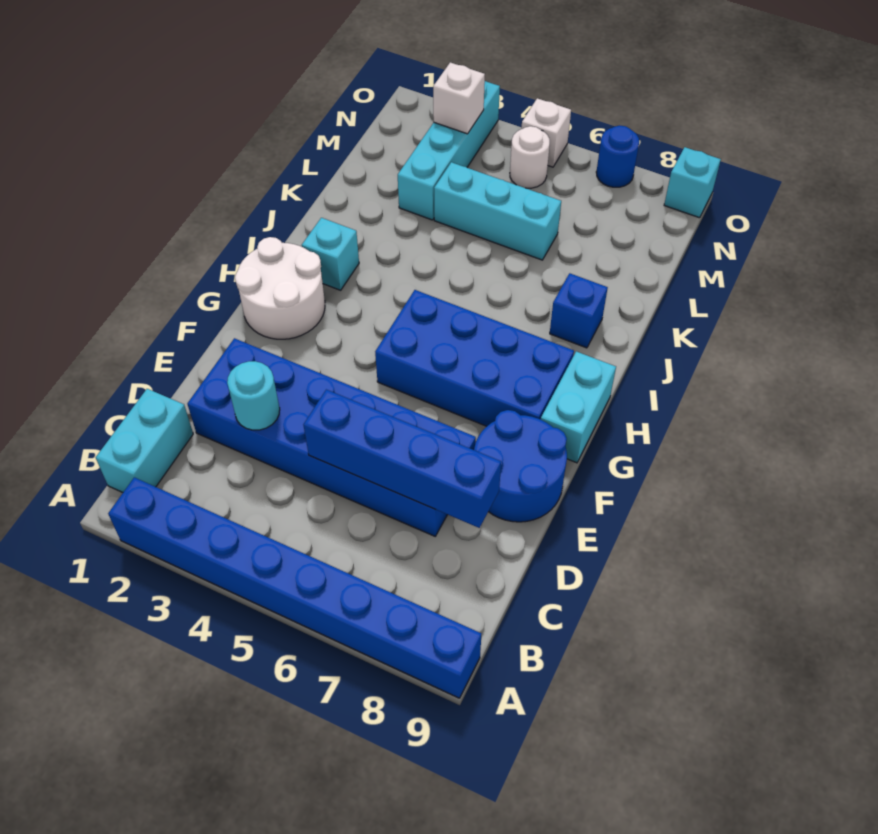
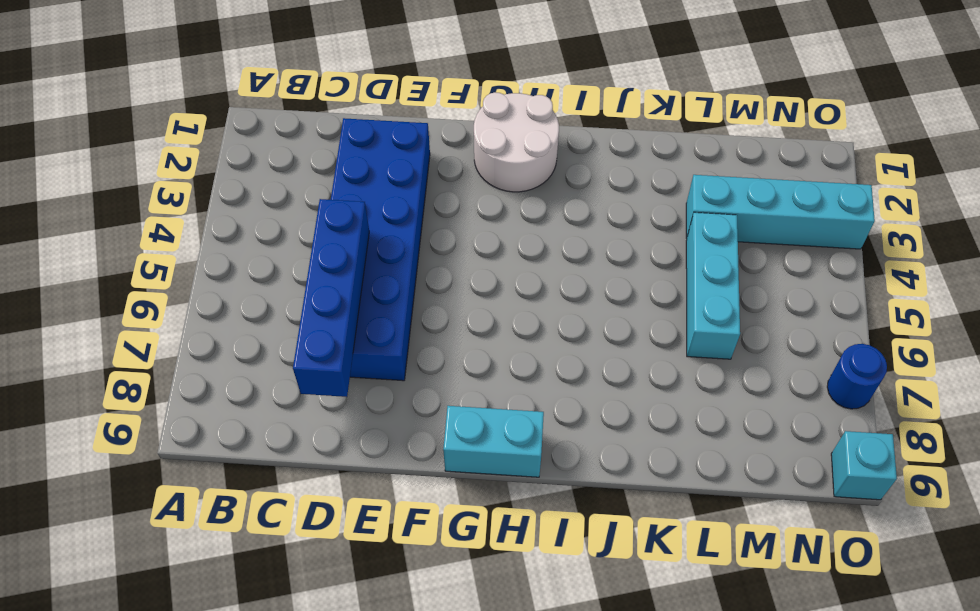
none -> blue 1x8 brick [108,477,482,698]
none -> cyan 1x2 brick [96,389,193,492]
none -> blue 2x2 round brick [474,410,567,522]

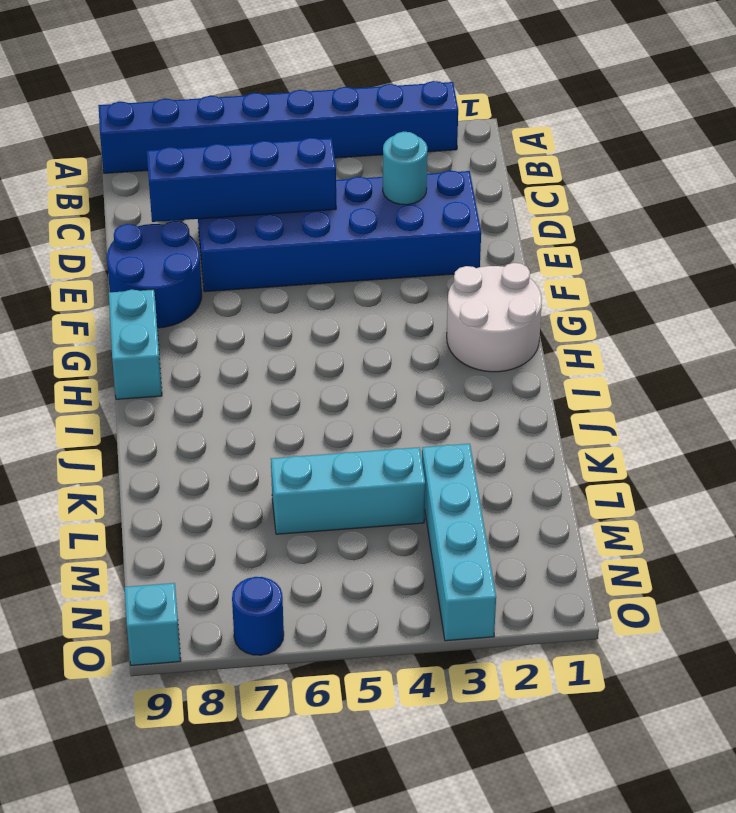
none -> cyan 1x2 brick [96,389,193,492]
none -> blue 2x4 brick [375,290,574,426]
none -> cyan 1x1 brick [302,218,359,290]

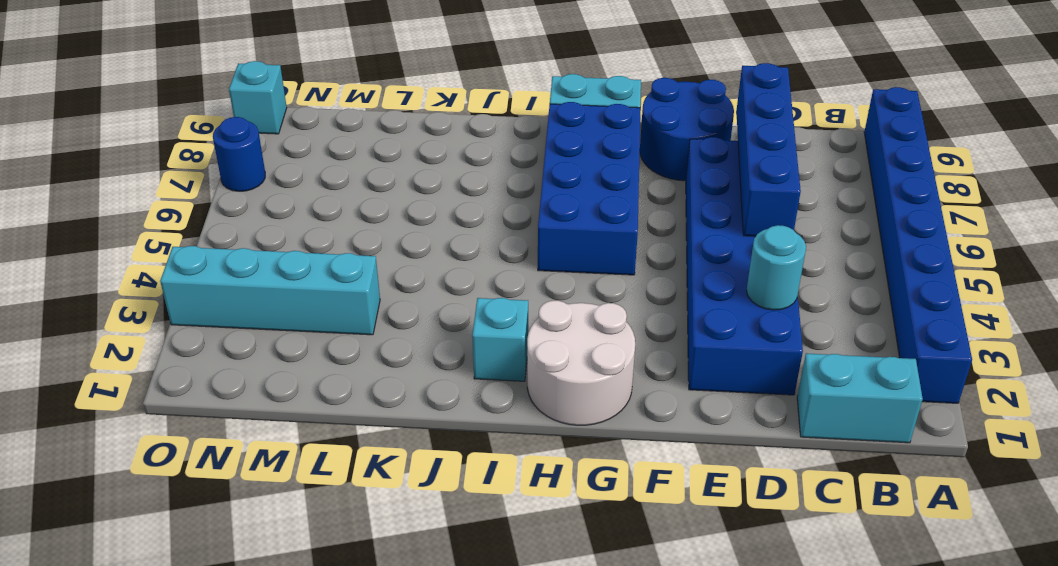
none -> blue 1x1 brick [550,273,608,348]
none -> cyan 1x3 brick [434,162,561,260]
none -> white 1x1 round brick [510,126,550,188]

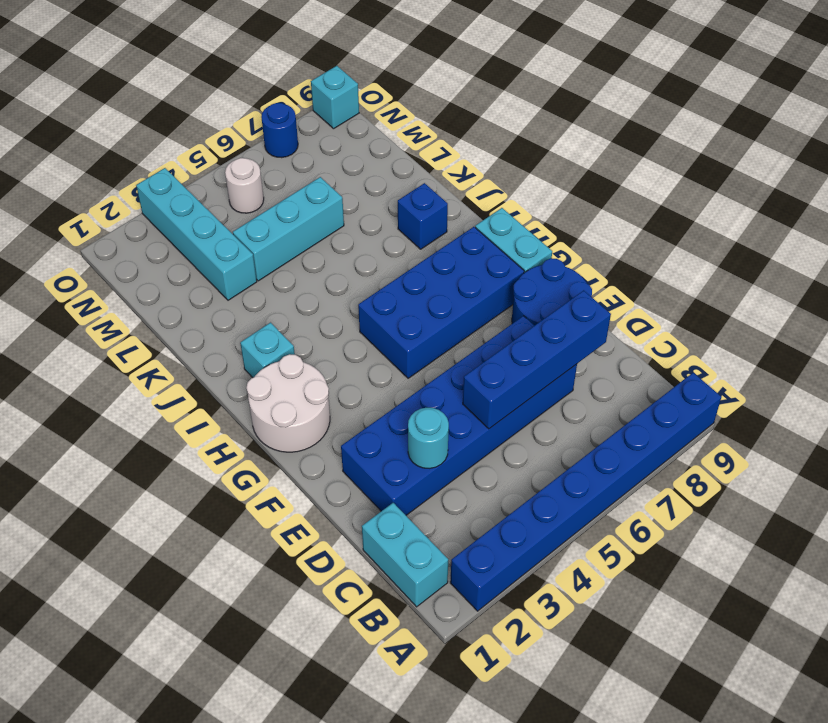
none -> white 1x1 brick [521,98,571,167]
none -> white 1x1 brick [433,62,485,134]

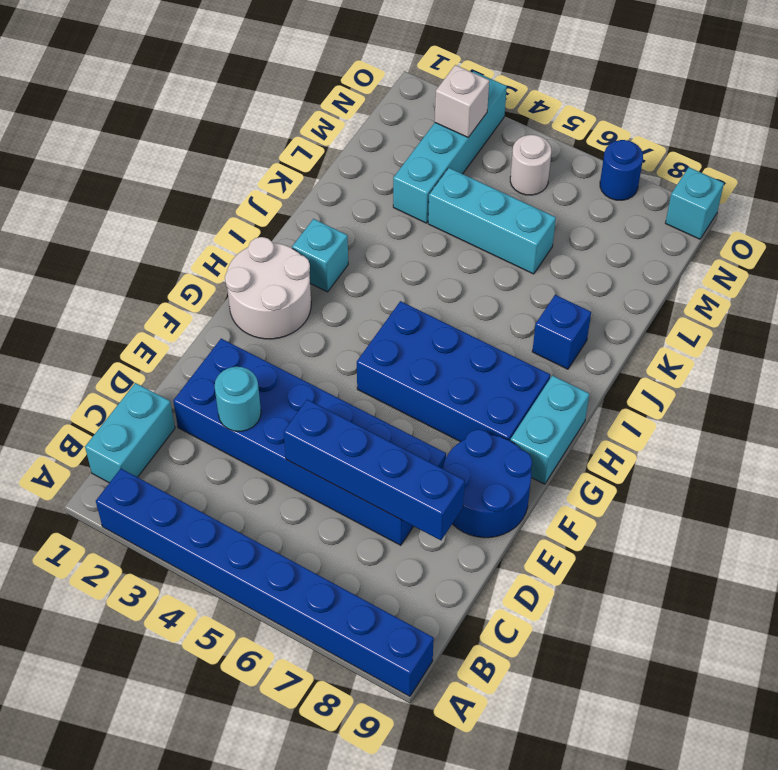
none -> white 1x1 brick [521,98,571,167]

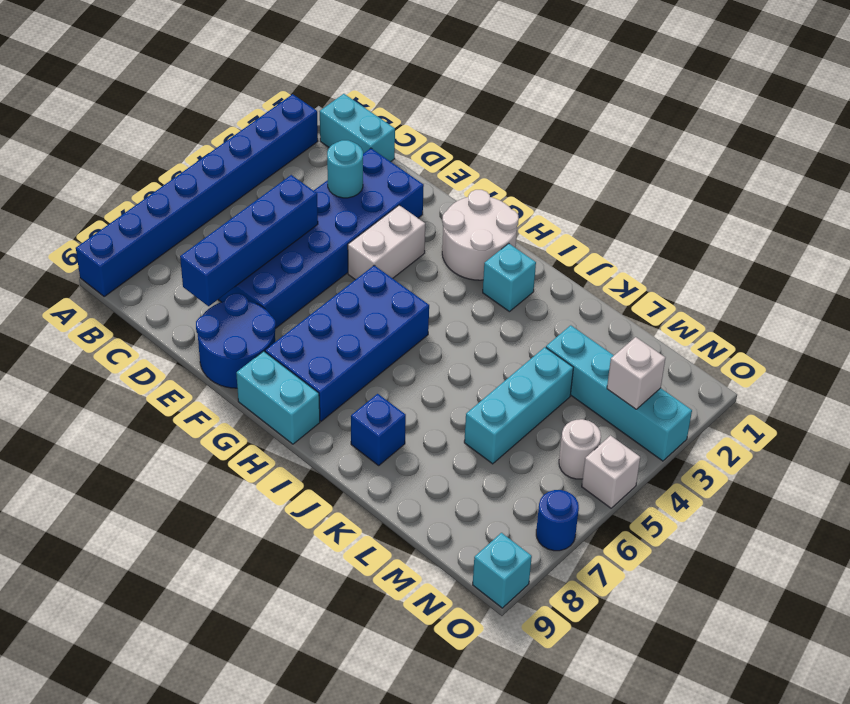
white 1x2 brick [348,205,425,280] -> none

